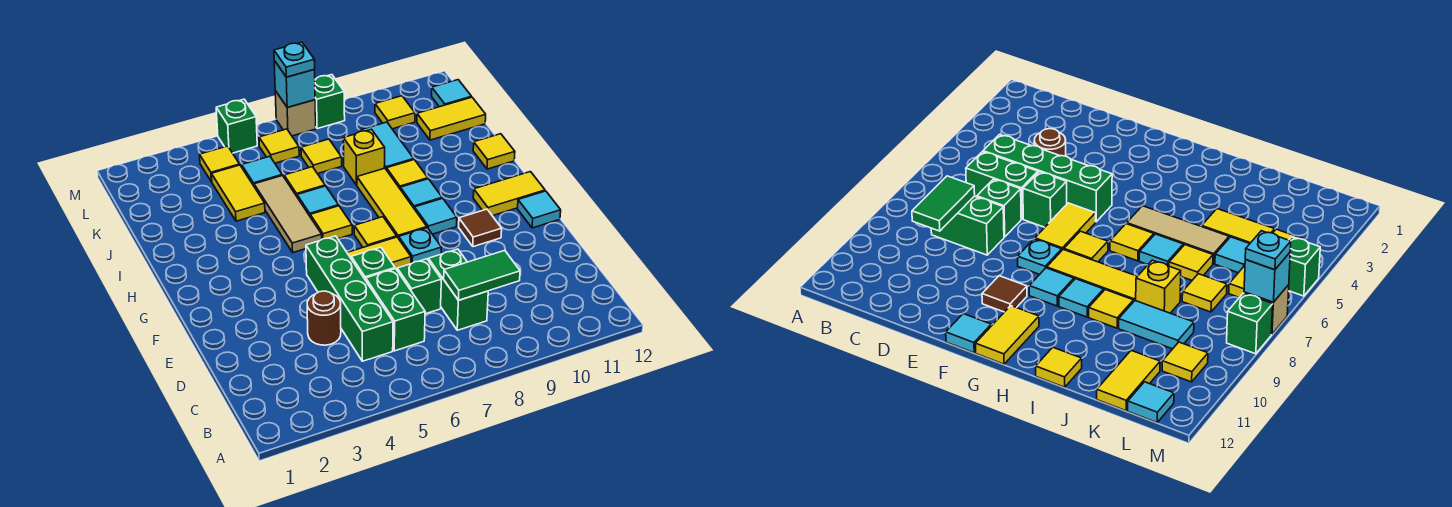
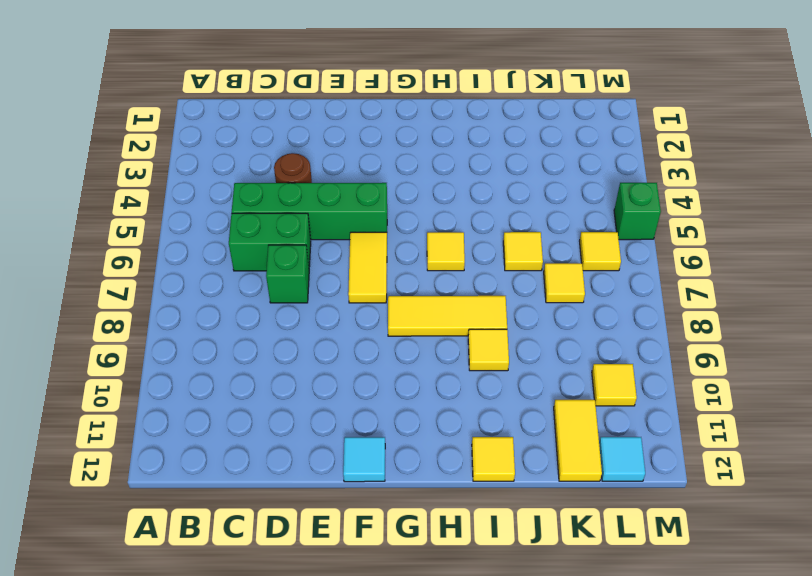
none -> green 1x2 brick [428,249,488,330]
none -> green 1x1 brick [351,247,395,280]
none -> cyan 1x1 plate [399,228,442,264]
none -> brown 1x1 tile [459,209,502,247]

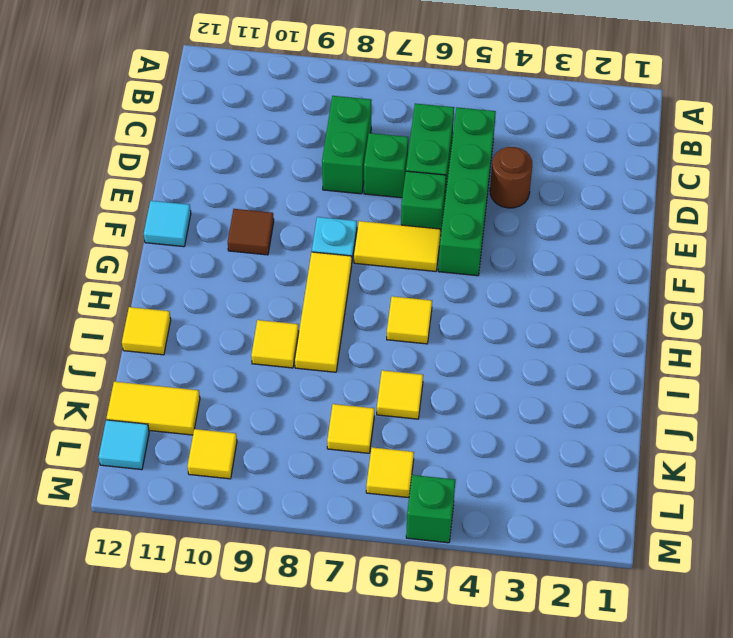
none -> yellow 1x1 tile [354,217,397,247]
none -> cyan 1x1 tile [415,198,457,234]
none -> yellow 1x2 tile [473,172,545,216]
none -> tan 1x3 tile [254,176,322,252]

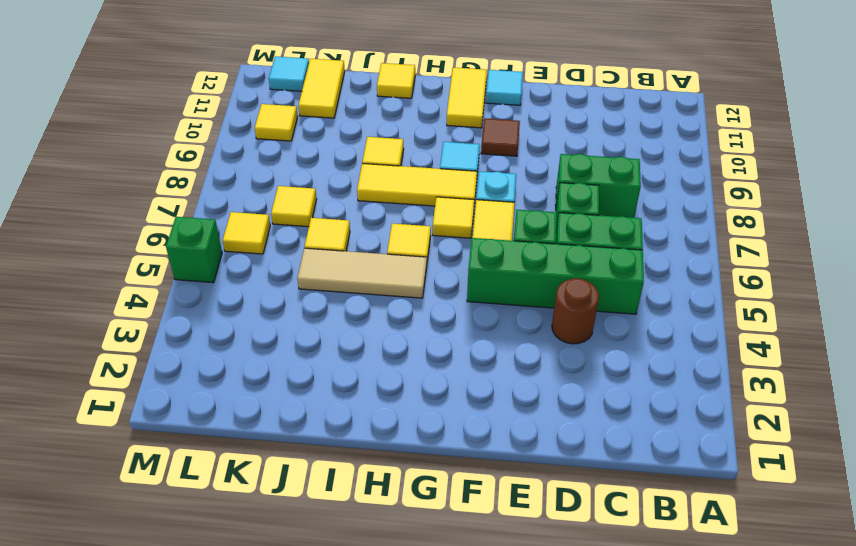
none -> cyan 1x1 tile [400,179,442,209]
none -> cyan 1x1 tile [297,186,339,216]
none -> yellow 1x2 tile [212,165,265,221]
none -> yellow 1x1 brick [343,129,385,185]

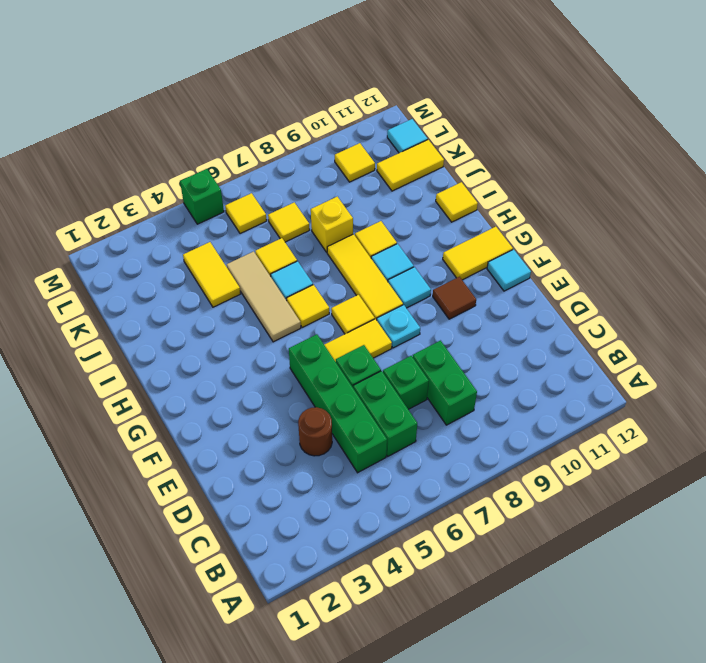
none -> cyan 1x2 tile [360,122,414,170]
none -> cyan 1x1 tile [242,156,282,186]
none -> yellow 1x1 tile [200,146,240,182]
none -> tan 1x1 brick [275,91,316,136]

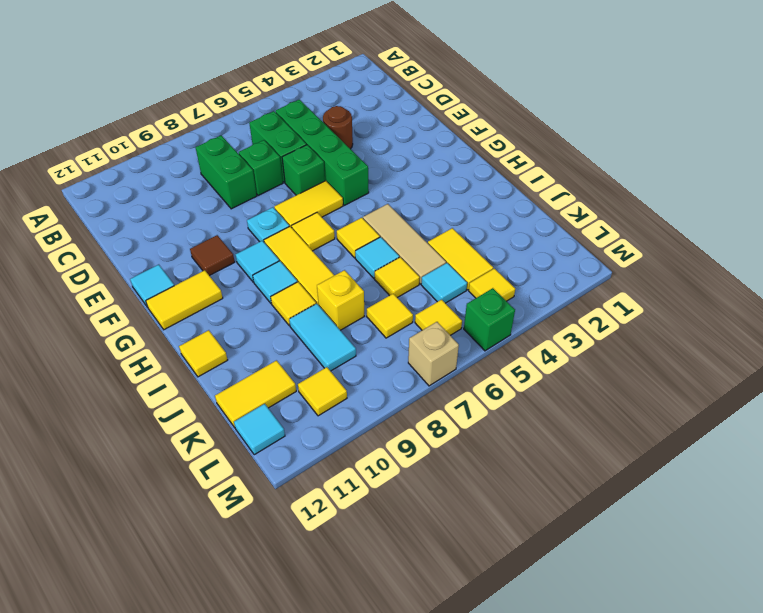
none -> green 1x1 brick [315,75,345,129]
none -> green 1x2 tile [444,250,520,300]
none -> cyan 1x1 brick [274,61,315,107]
none -> cyan 1x1 plate [274,42,315,77]

